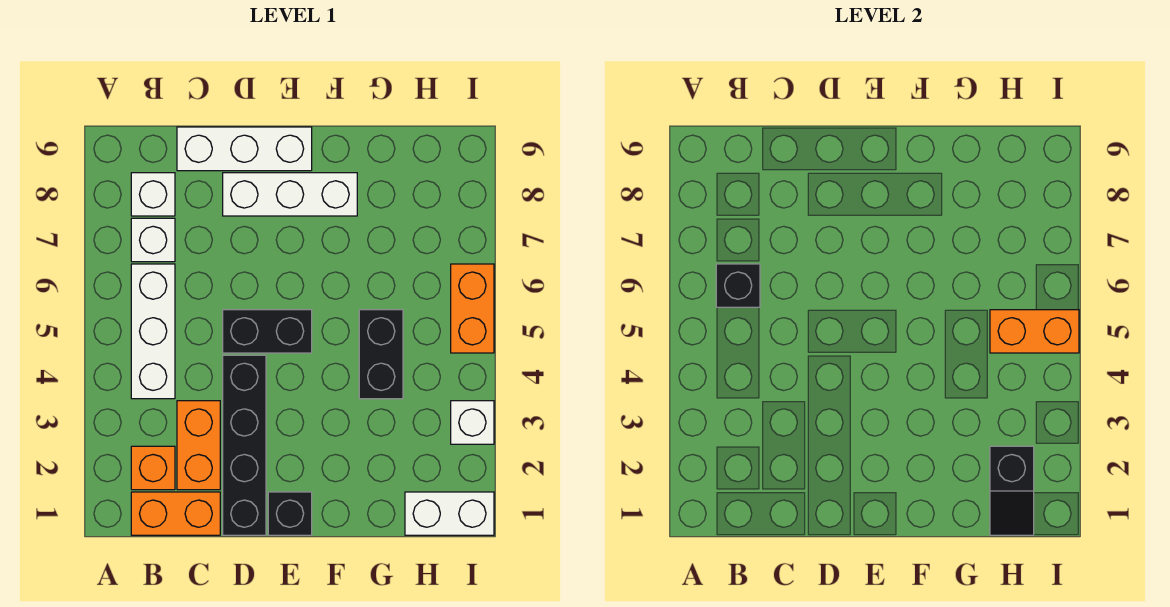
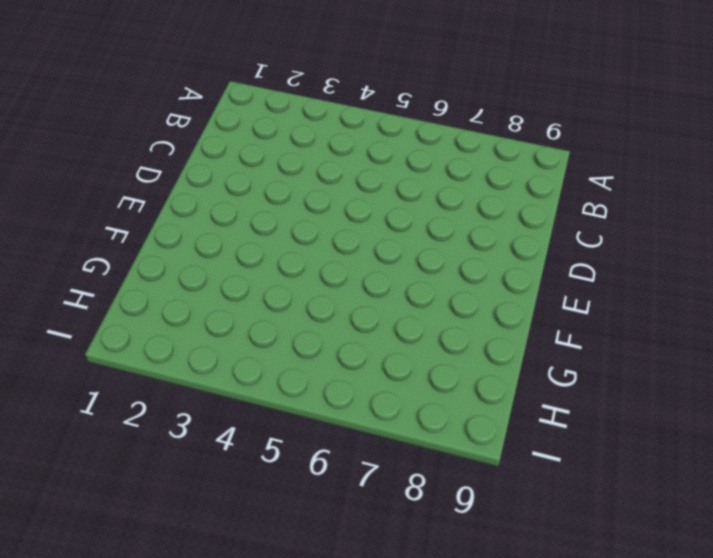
none -> orange 1x2 brick [131,492,220,535]
none -> orange 1x1 brick [131,446,175,490]
none -> white 1x3 brick [131,264,175,399]

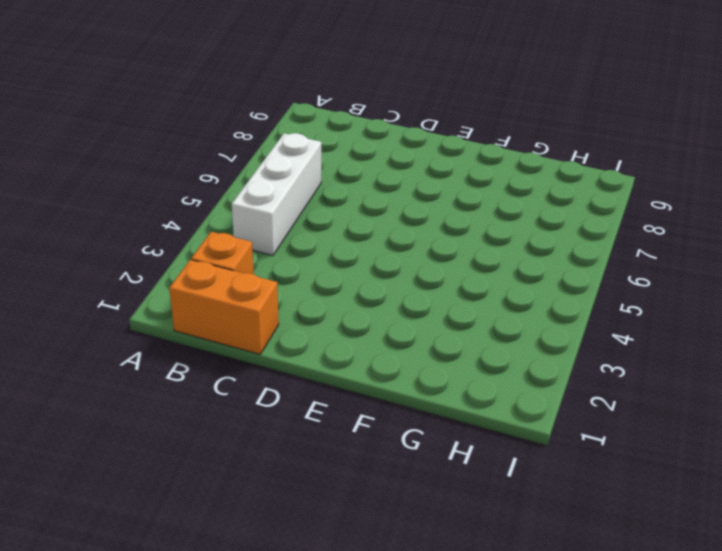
none -> white 1x1 brick [131,218,175,262]
none -> white 1x1 brick [131,173,175,216]
none -> orange 1x2 brick [177,401,220,490]

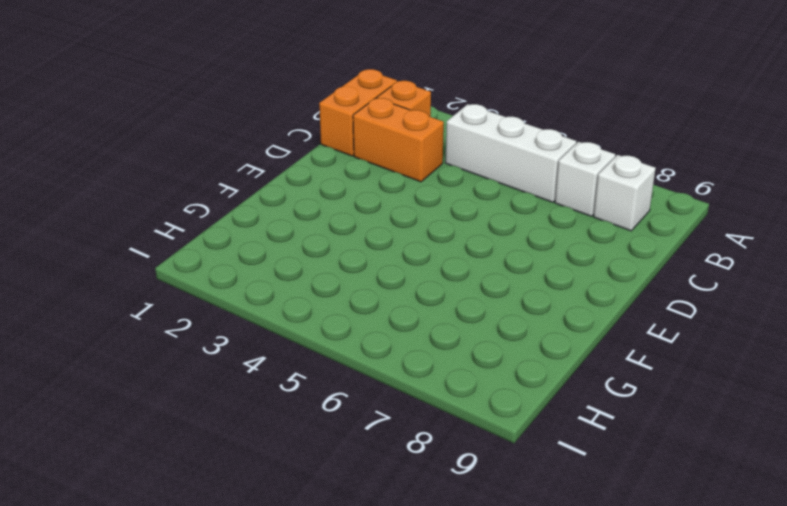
none -> white 1x3 brick [177,127,312,171]
none -> black 1x4 brick [223,355,266,535]
none -> black 1x2 brick [223,310,312,353]

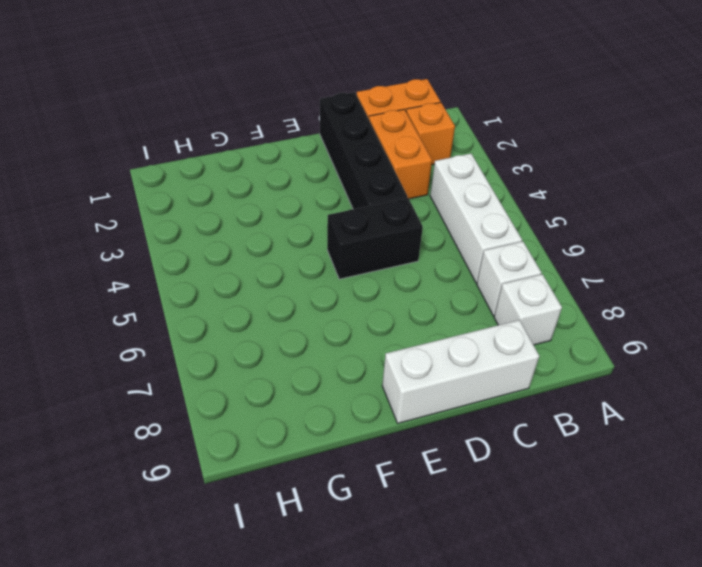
none -> white 1x3 brick [223,173,357,216]
none -> black 1x1 brick [268,492,312,535]
none -> black 1x2 brick [359,310,403,399]

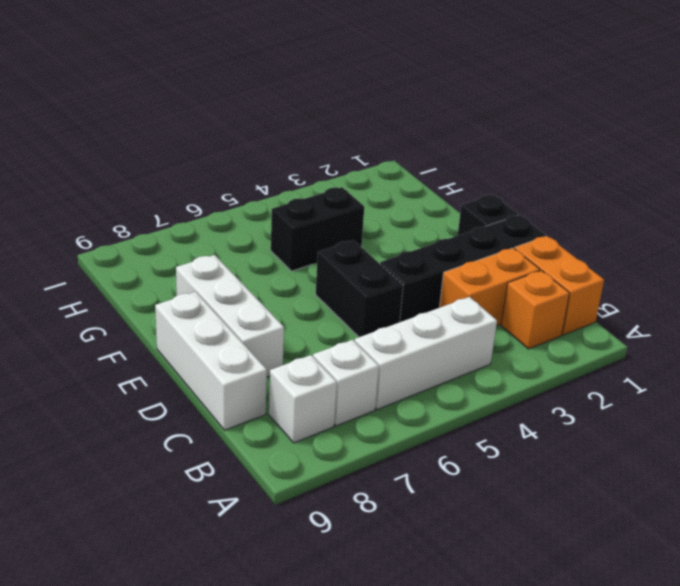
none -> white 1x2 brick [405,492,494,535]
none -> white 1x1 brick [451,401,494,444]
none -> orange 1x2 brick [451,264,494,353]

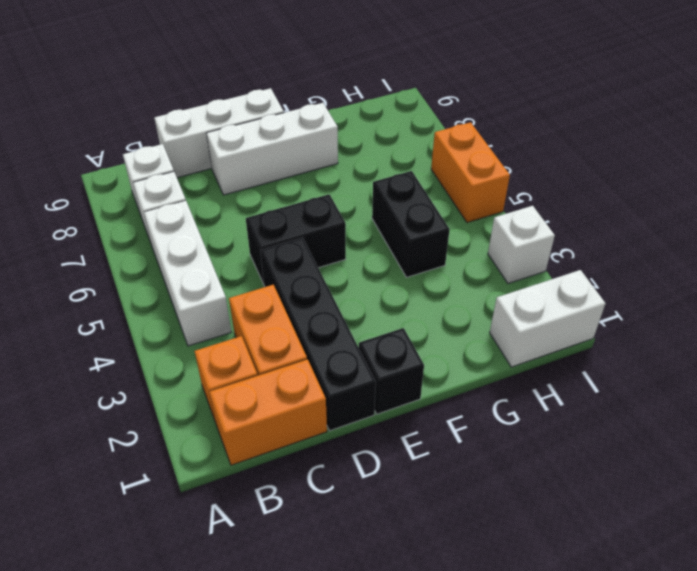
none -> black 1x1 brick [716,264,760,307]
none -> black 1x2 slope [990,446,1034,535]
none -> orange 1x2 brick [990,310,1079,353]

